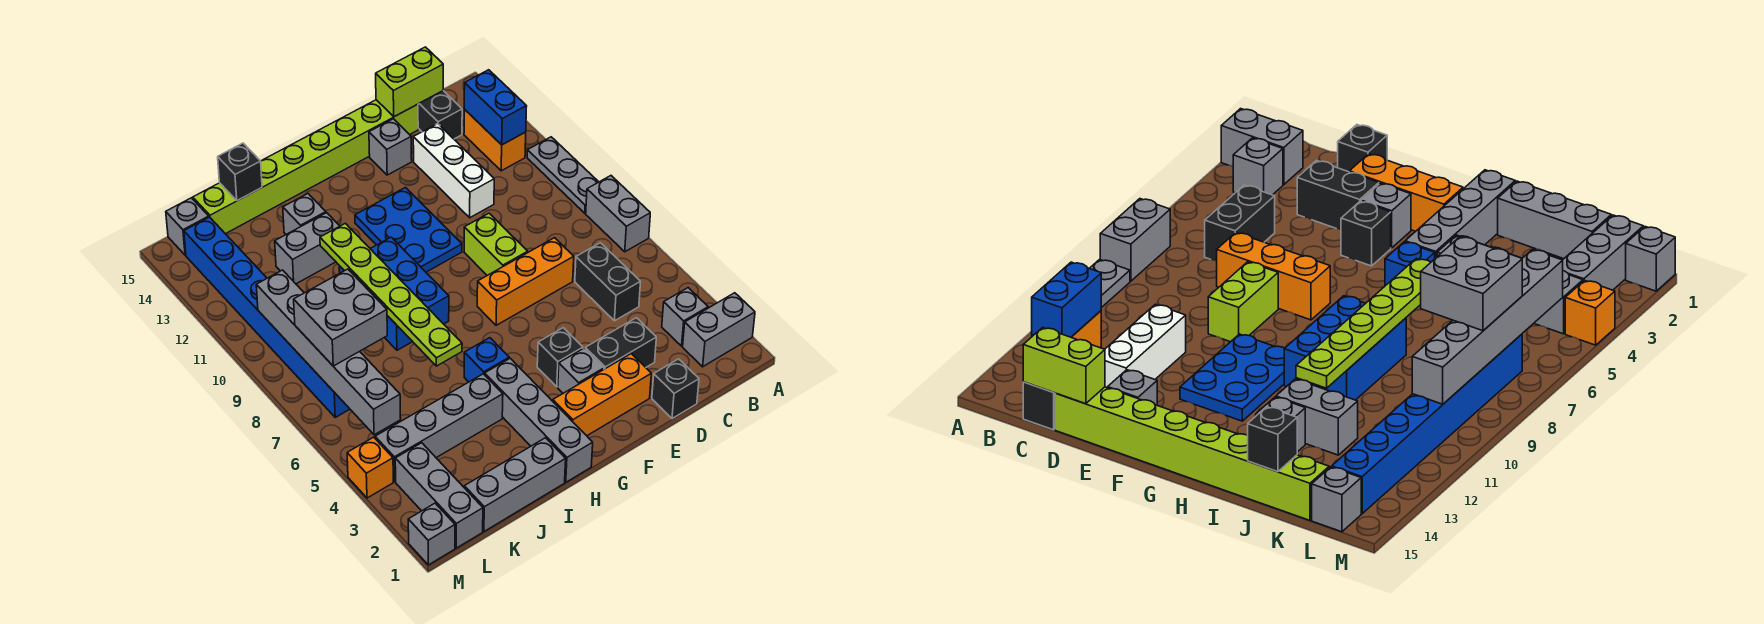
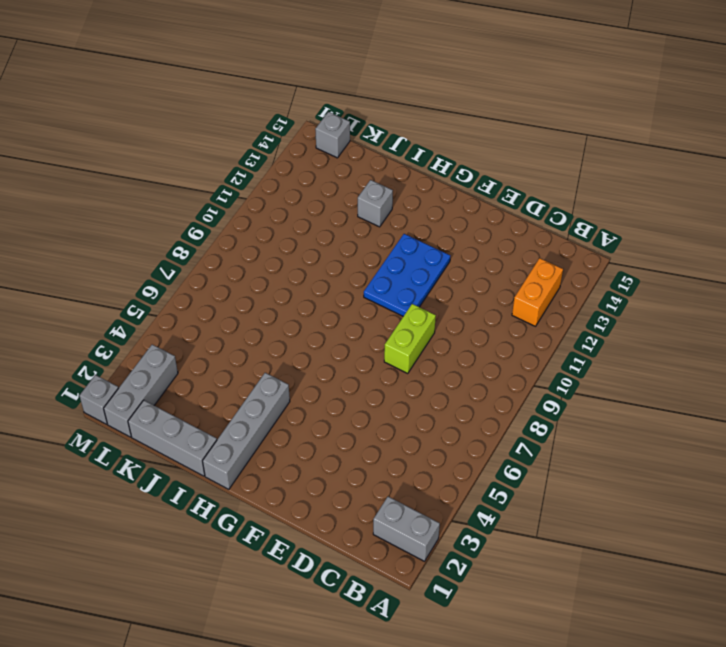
none -> grey 1x2 brick [586,176,650,252]
none -> grey 1x3 plate [527,137,598,213]
none -> grey 1x1 brick [662,288,708,346]
none -> black 1x2 brick [575,243,641,321]

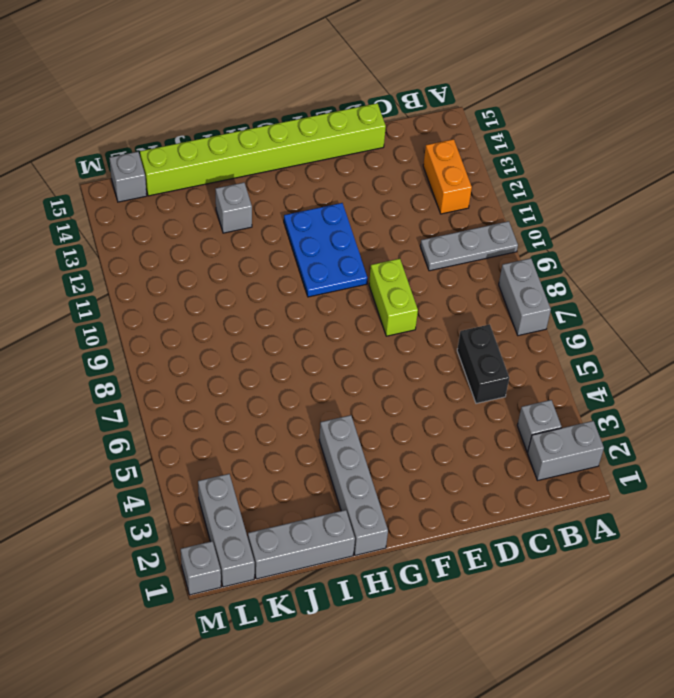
grey 1x3 plate [420,221,518,271] -> grey 1x3 plate turned to [527,137,598,213]
none -> black 1x2 brick [418,91,462,139]
none -> black 1x1 brick [652,359,699,419]
none -> black 1x2 brick [585,318,656,369]
none -> orange 1x3 brick [477,238,574,325]

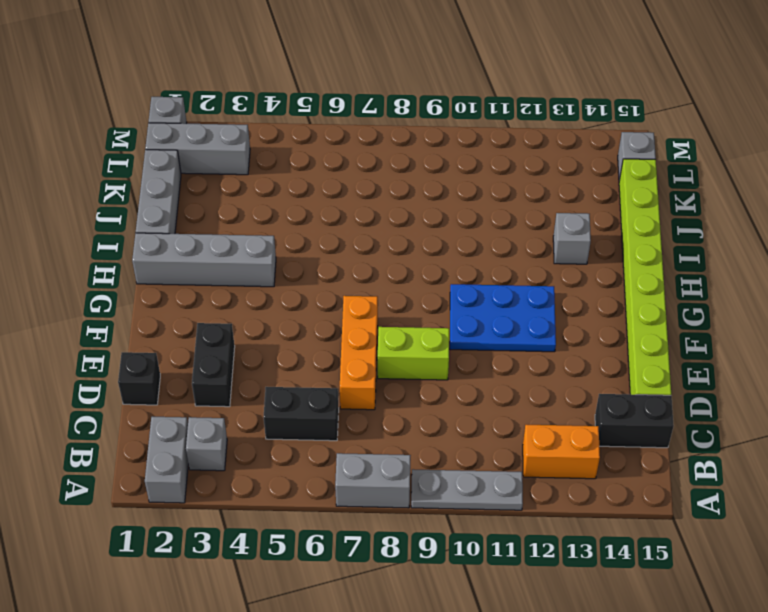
none -> white 1x3 brick [413,124,494,218]
none -> orange 1x3 brick [553,354,651,436]
none -> grey 1x1 brick [369,119,412,175]
none -> grey 1x1 brick [558,348,604,393]

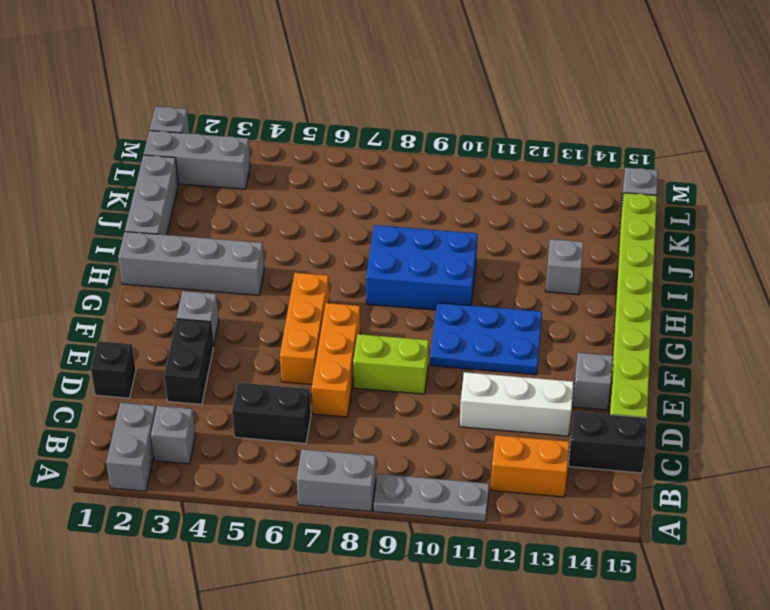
orange 1x3 brick [280,273,329,385] -> orange 1x3 brick moved to [553,354,651,436]
none -> black 1x1 brick [537,328,583,387]
none -> blue 1x1 brick [464,338,509,382]
none -> grey 1x4 brick [375,374,503,482]
none -> grey 1x2 brick [275,213,339,284]

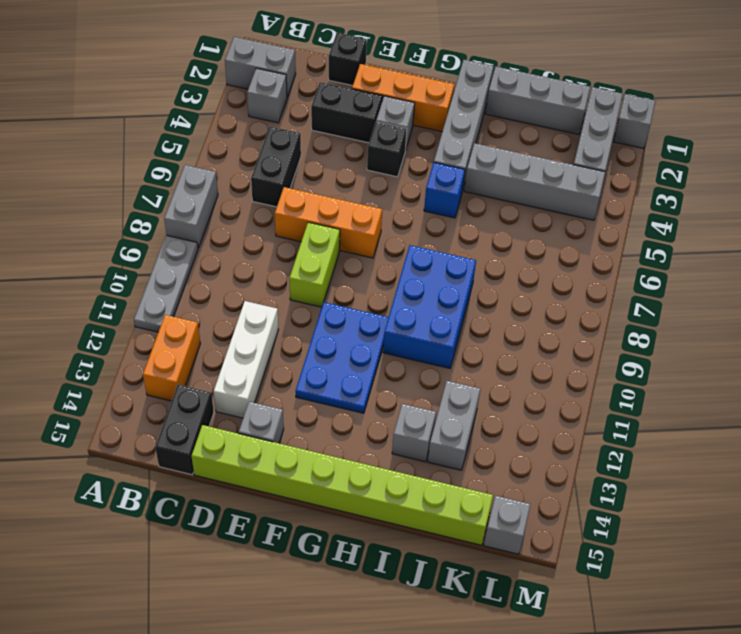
grey 1x2 brick [428,381,480,470] -> grey 1x2 brick turned to [275,213,339,284]
none -> blue 1x8 brick [184,217,350,417]
none -> orange 1x1 brick [347,437,393,498]
none -> blue 1x2 brick [464,70,527,145]
none -> lime 1x2 brick [376,47,443,117]

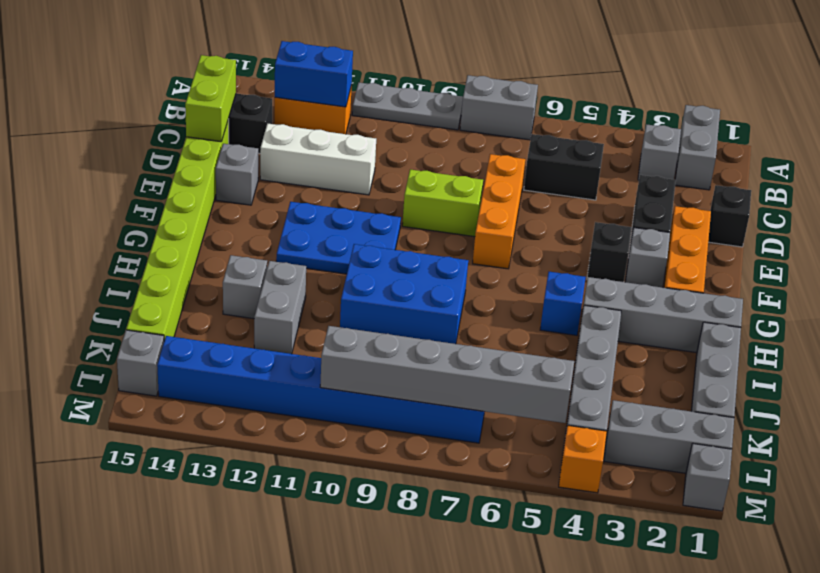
none -> lime 1x6 plate [320,223,462,366]
none -> black 1x1 brick [218,143,262,201]
none -> grey 2x2 brick [294,269,387,366]

